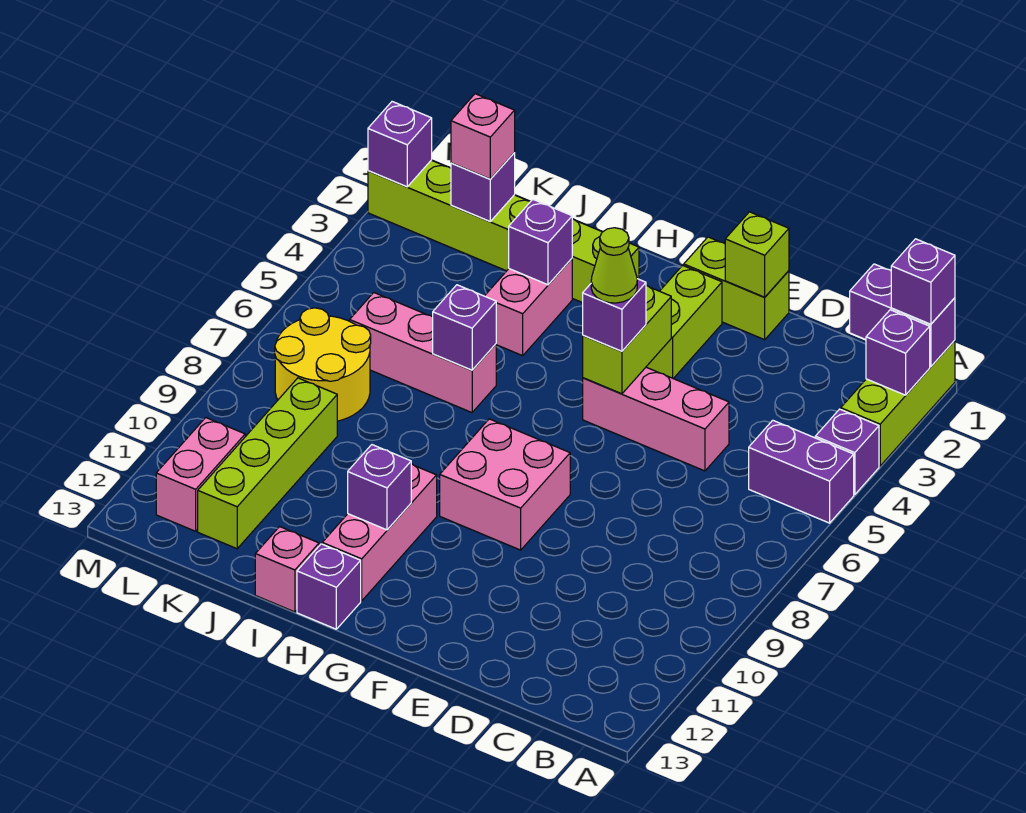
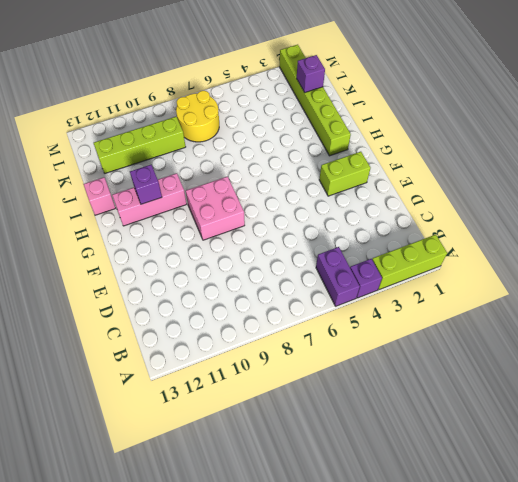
none -> pink 1x3 brick [583,367,729,471]
none -> lime 1x2 brick [684,237,789,340]
none -> purple 1x1 brick [297,544,361,629]

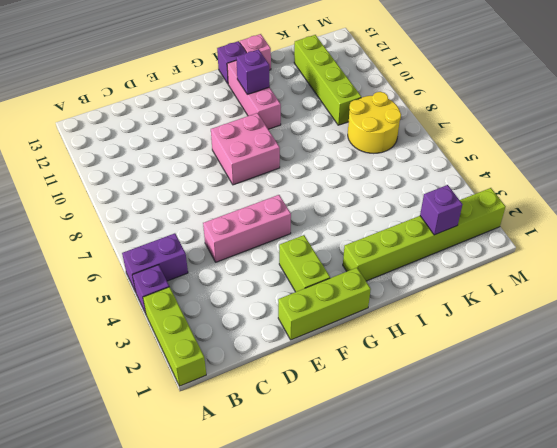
lime 1x3 brick [278,268,371,340] -> lime 1x2 brick [684,237,789,340]
none -> pink 1x2 brick [485,259,572,356]
none -> pink 1x3 brick [350,293,496,413]
none -> pink 1x2 brick [156,418,245,531]

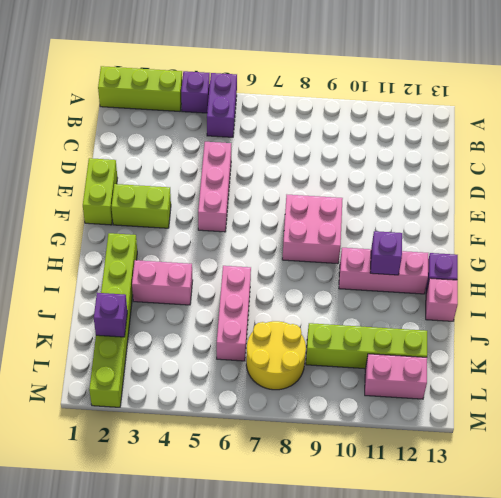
none -> purple 1x2 brick [850,264,955,367]
none -> purple 1x1 brick [866,310,930,395]
none -> lime 1x1 brick [725,212,789,297]

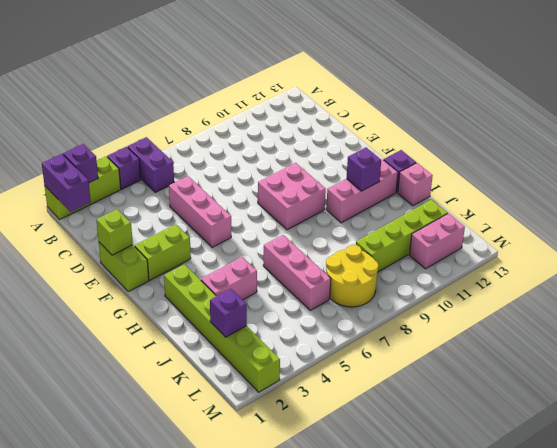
none -> lime 1x2 brick [583,285,671,394]
none -> purple 1x1 brick [509,200,572,285]
none -> purple 1x1 brick [433,285,496,370]

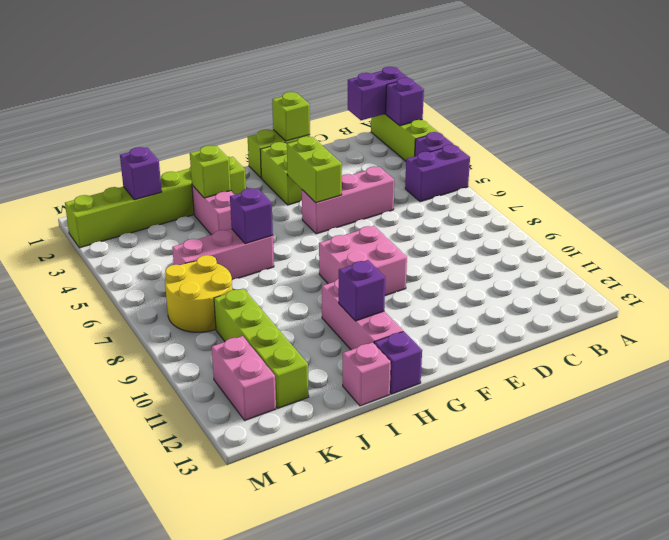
lime 1x1 brick [190,146,231,198] -> purple 1x1 brick [509,200,572,285]
none -> purple 1x1 brick [368,102,432,187]
none -> purple 1x1 brick [891,239,955,324]
none -> purple 1x1 brick [583,279,646,351]

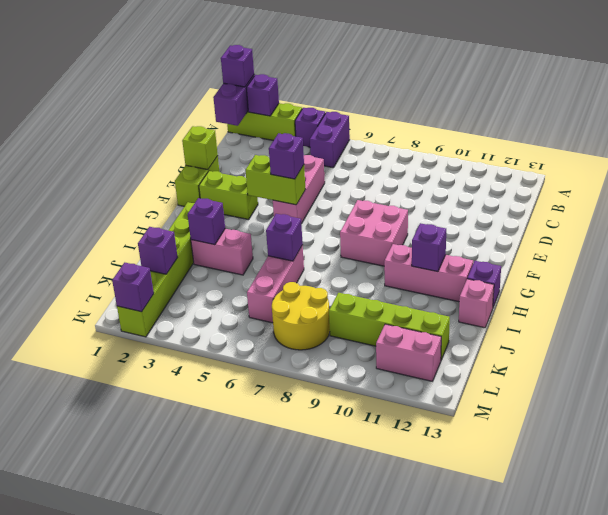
none -> pink 1x1 brick [451,94,515,179]
none -> lime 1x1 cone [591,228,637,303]

